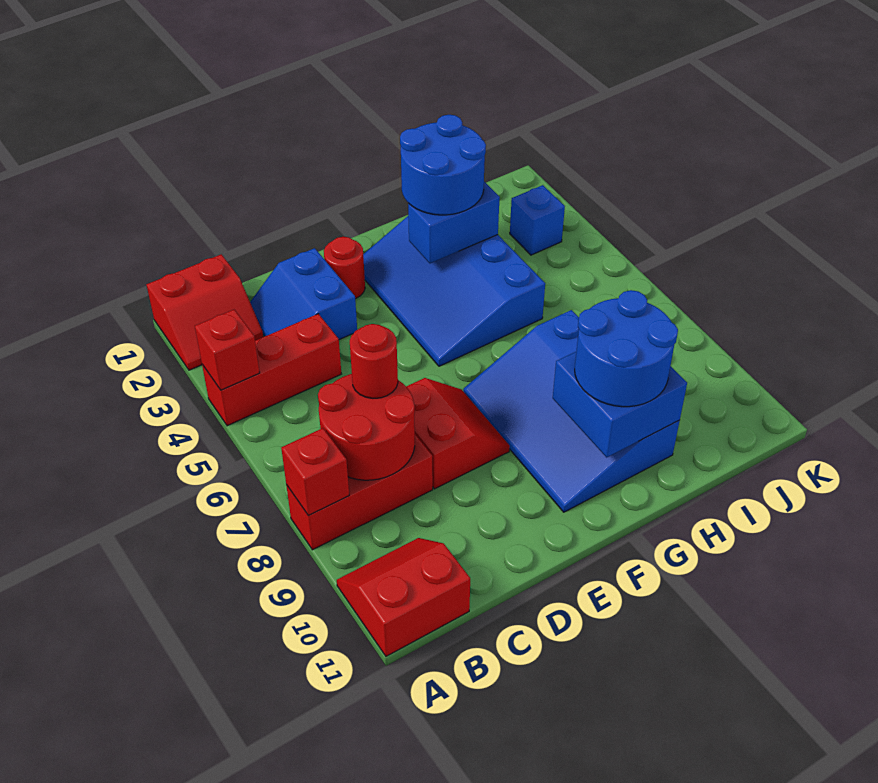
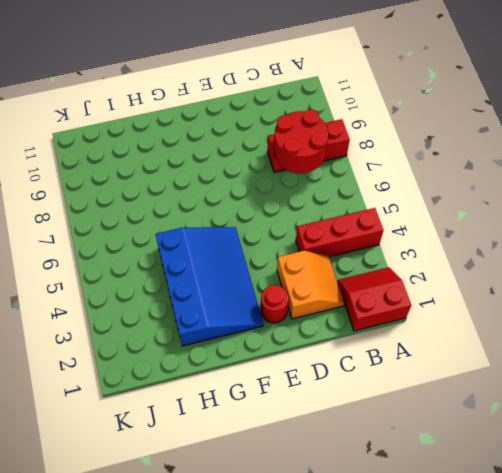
orange 2x2 slope [277,251,344,319] -> blue 2x2 slope [250,248,357,340]
none -> red 2x2 slope [337,538,470,656]
none -> red 2x2 slope [406,378,510,489]
none -> blue 3x4 slope [463,310,680,512]

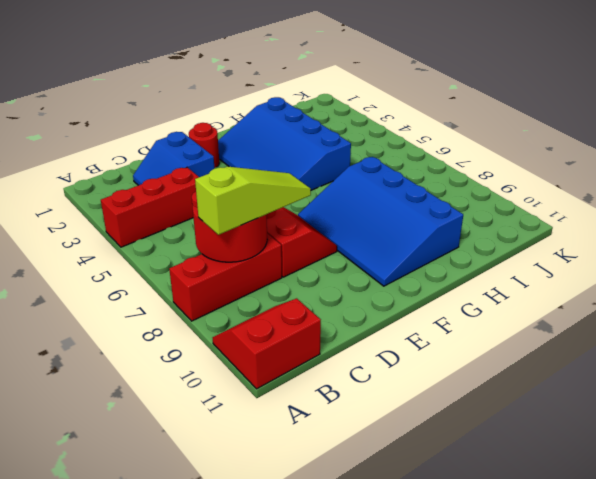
lime 1x3 slope [195,167,311,235] -> none
none -> red 2x2 slope [146,254,263,370]
none -> blue 1x1 brick [510,185,565,255]
none -> red 1x1 brick [195,310,260,390]

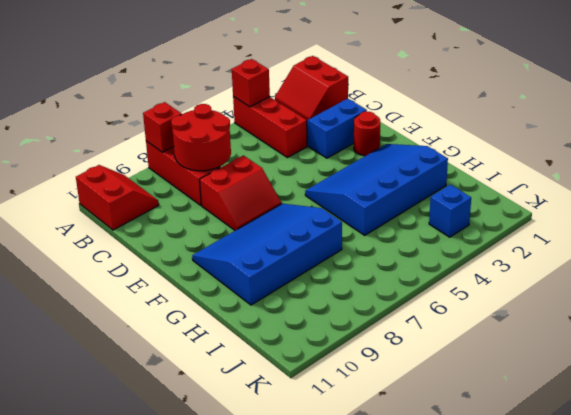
none -> blue 1x2 brick [408,182,500,263]
none -> blue 2x2 brick [553,352,687,457]
none -> red 1x1 round brick [350,324,398,398]

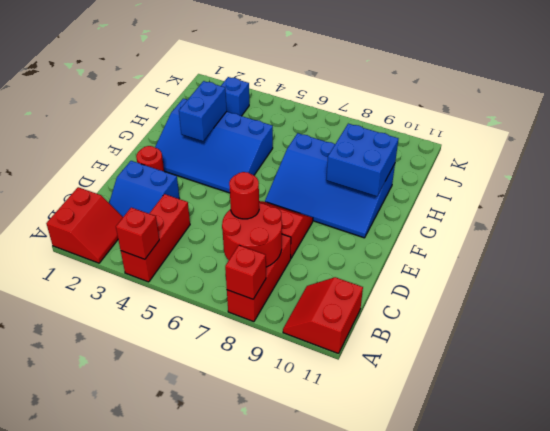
none -> blue 2x2 round brick [400,115,486,215]
none -> blue 2x2 round brick [575,290,678,407]

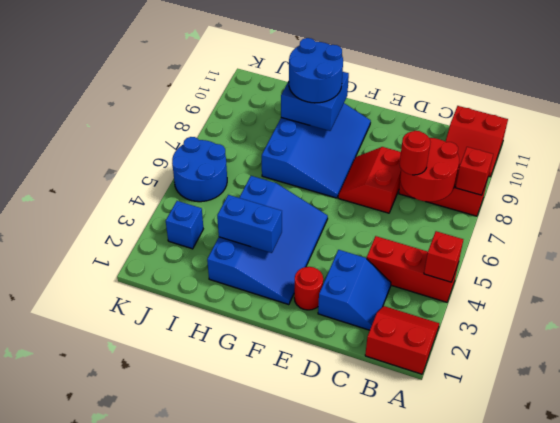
blue 2x2 round brick [172,137,227,202] -> blue 2x2 round brick moved to [400,115,486,215]

